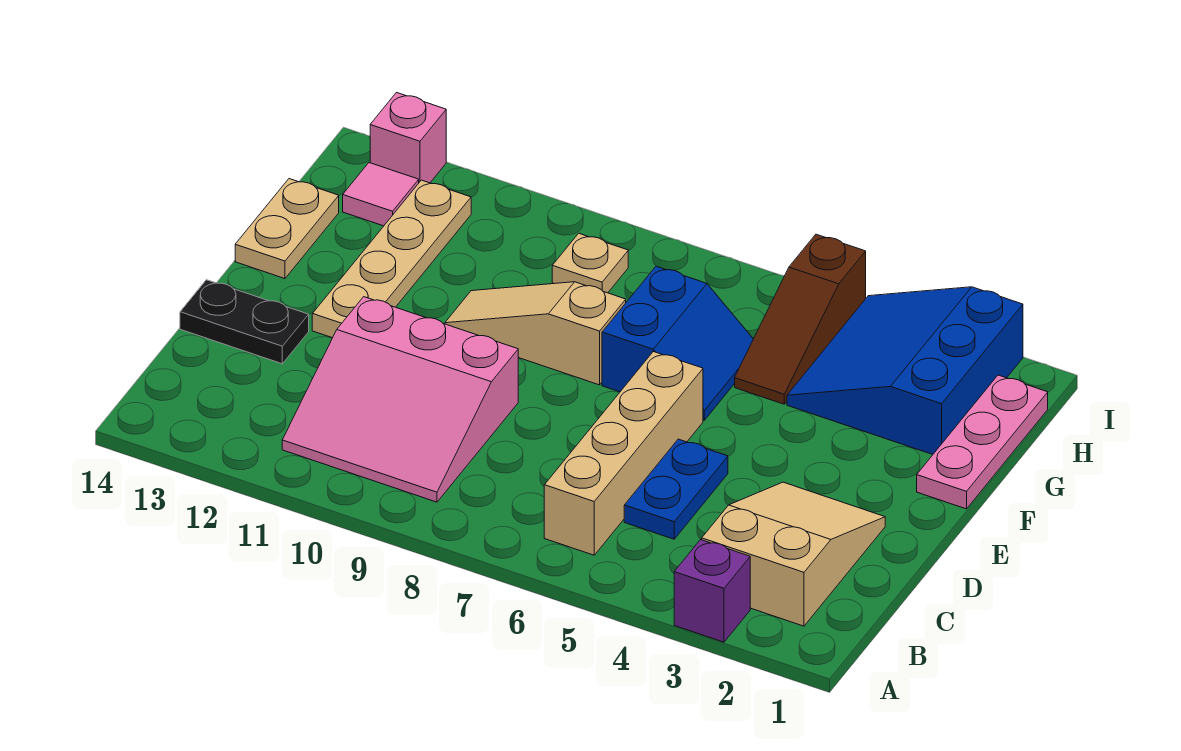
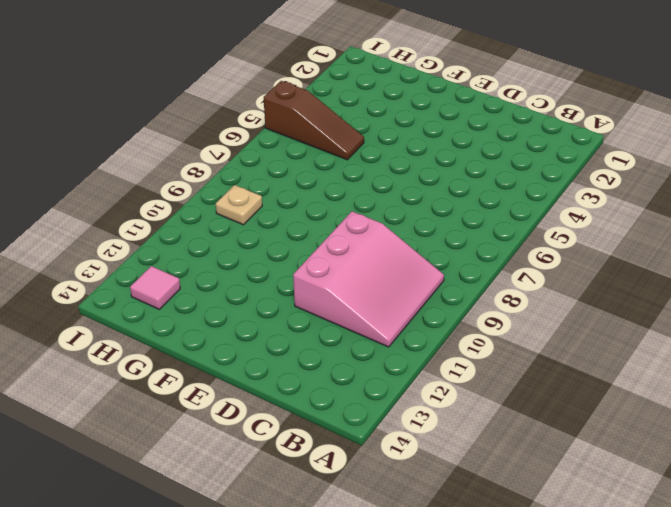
none -> purple 1x1 brick [674,540,750,642]
none -> tan 2x3 slope [702,482,885,626]
none -> tan 1x4 brick [544,351,703,555]

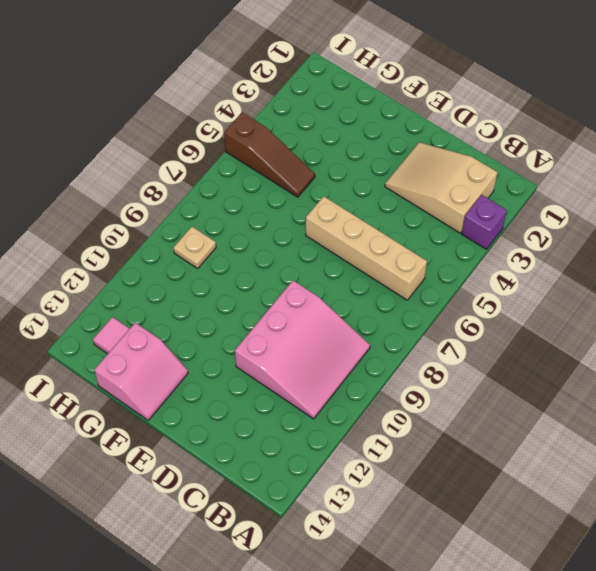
pink 2x2 slope [94,323,188,420] -> tan 1x2 plate [235,179,339,279]
none -> blue 1x2 plate [624,439,728,539]
none -> black 1x2 plate [180,280,309,364]
none -> tan 1x4 plate [312,180,471,338]

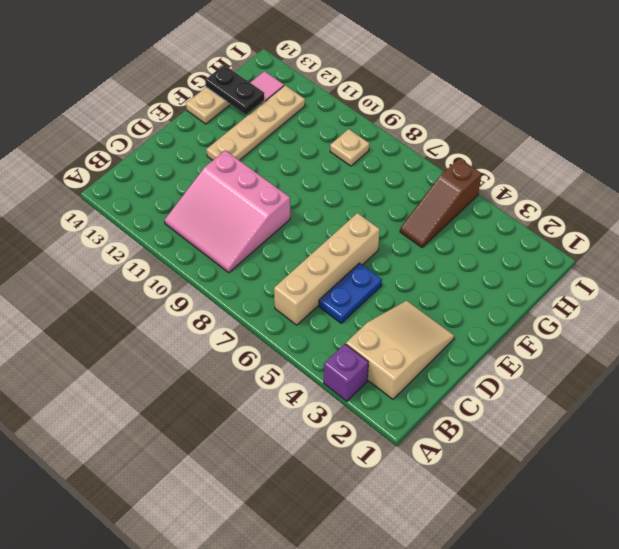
black 1x2 plate [205,65,265,115] -> black 1x2 plate moved to [180,280,309,364]
none -> pink 1x3 plate [917,375,1048,509]
none -> blue 2x2 slope [602,266,753,420]
none -> tan 1x3 slope [445,282,626,385]

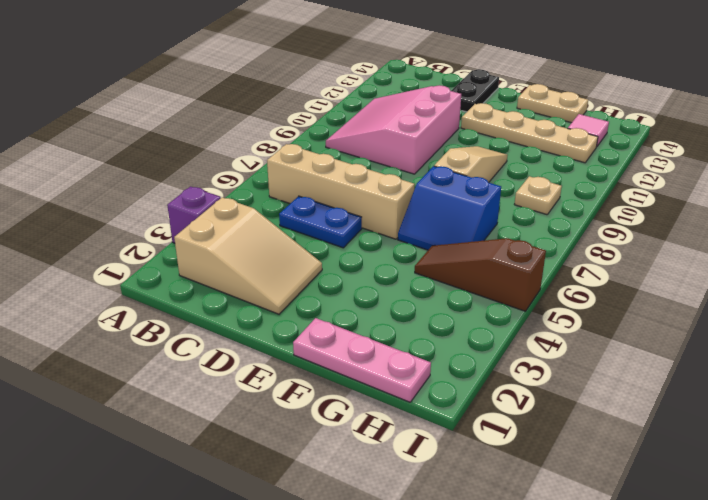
none -> blue 3x3 slope [787,287,1023,455]
none -> pink 1x1 brick [370,93,446,183]

